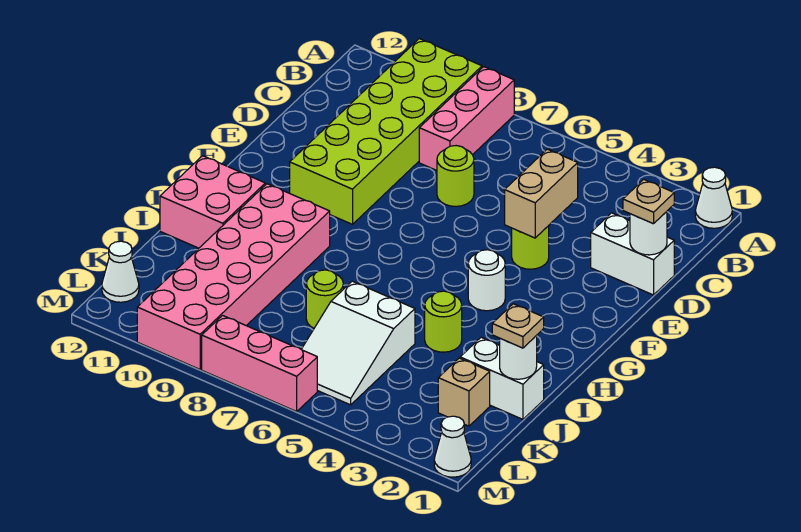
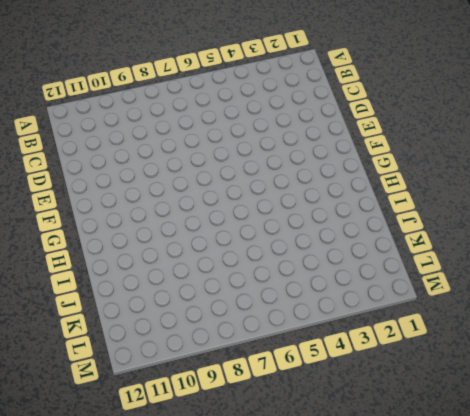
none -> white 1x1 cone [695,167,732,228]
none -> pink 1x3 brick [419,67,514,170]
none -> lime 2x6 brick [290,39,482,224]

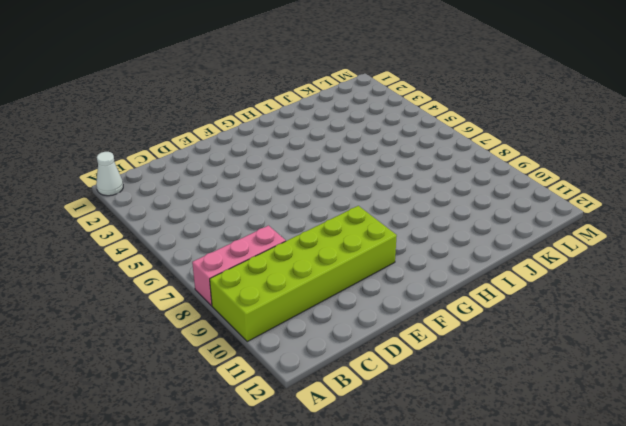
none -> white 1x2 brick [591,213,674,295]
none -> lime 1x1 round brick [437,146,474,206]
none -> lime 1x1 round brick [512,226,549,269]

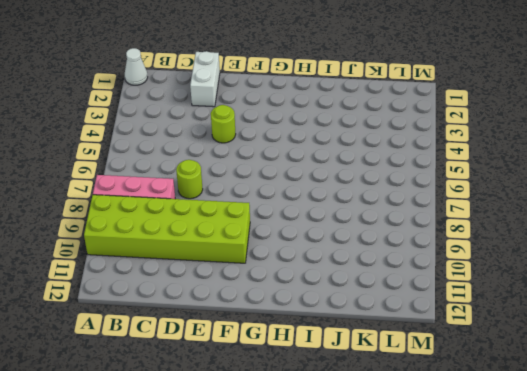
none -> white 1x1 round brick [468,250,505,311]
none -> pink 2x6 brick [137,184,330,369]
none -> pink 2x2 brick [160,156,265,248]

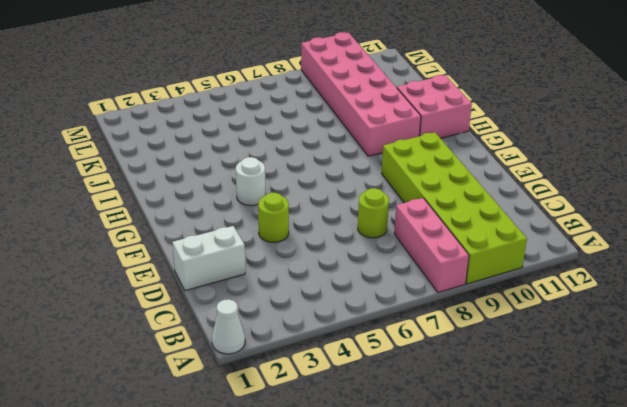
none -> lime 1x1 round brick [425,291,462,352]
none -> white 1x2 brick [460,337,544,419]
none -> white 2x3 slope [301,281,415,405]

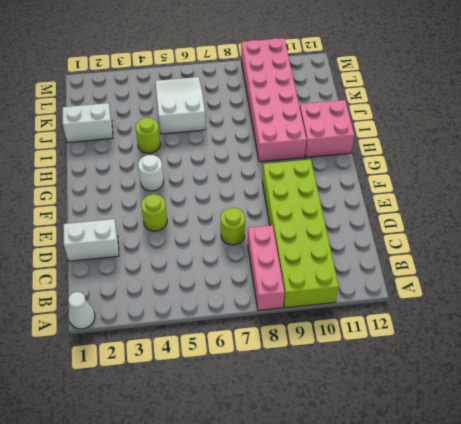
none -> lime 1x1 round brick [306,270,343,328]
none -> tan 1x1 brick [438,358,490,426]
none -> white 1x1 cone [102,241,139,302]

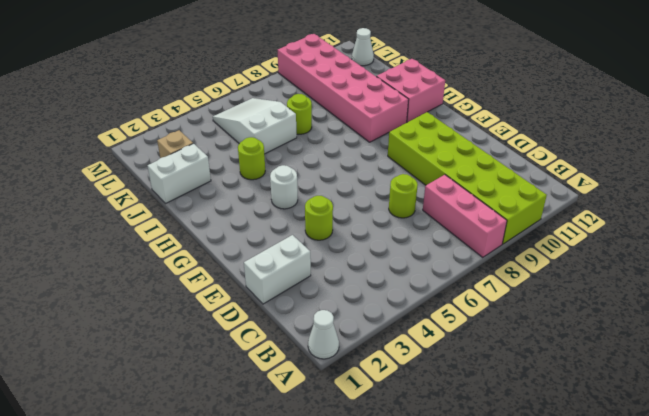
none -> white 1x1 cone [434,416,471,477]
none -> pink 1x3 brick [202,316,317,412]
none -> white 1x1 round brick [630,212,667,255]

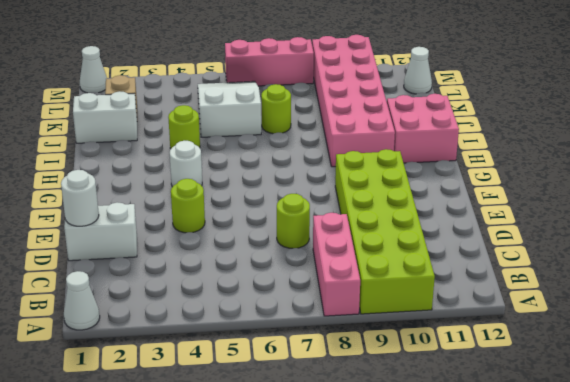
none -> tan 1x2 brick [505,149,578,238]
none -> white 1x1 round brick [500,335,537,379]
none -> tan 1x1 plate [623,179,674,224]

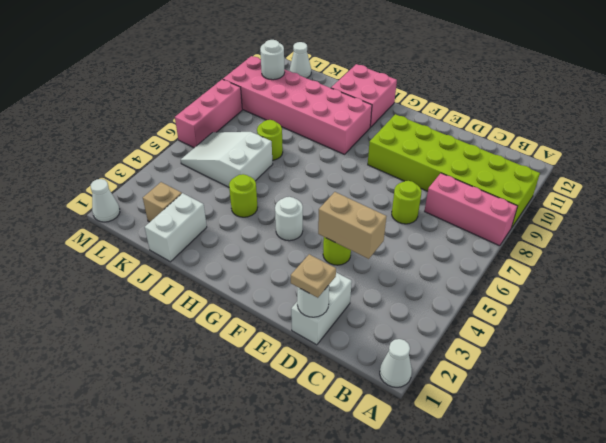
white 1x1 round brick [260,40,285,80] -> white 1x1 round brick moved to [500,335,537,379]
none -> tan 1x1 plate [492,304,544,348]

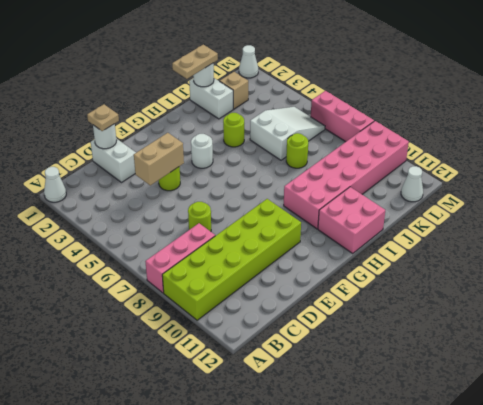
tan 1x2 plate [172,45,218,79] -> tan 1x1 plate [492,304,544,348]

